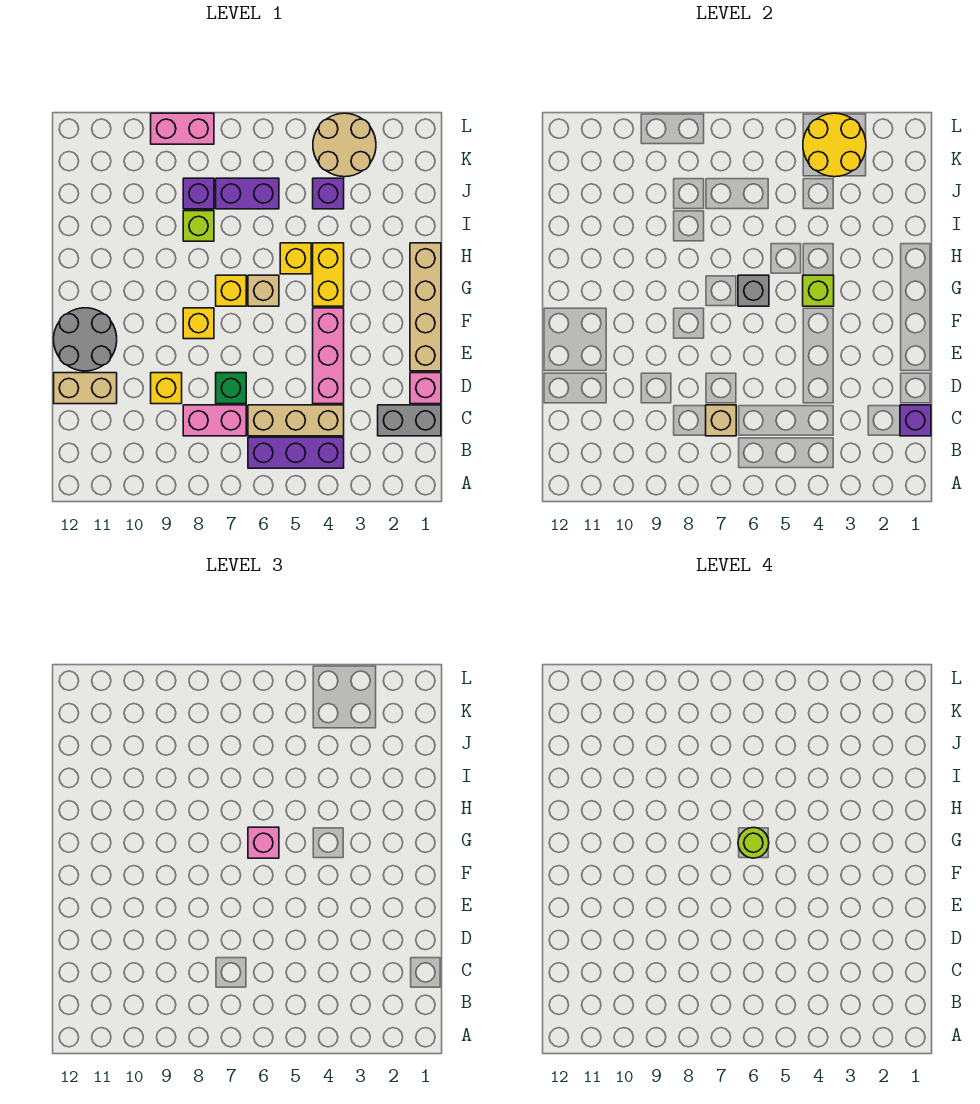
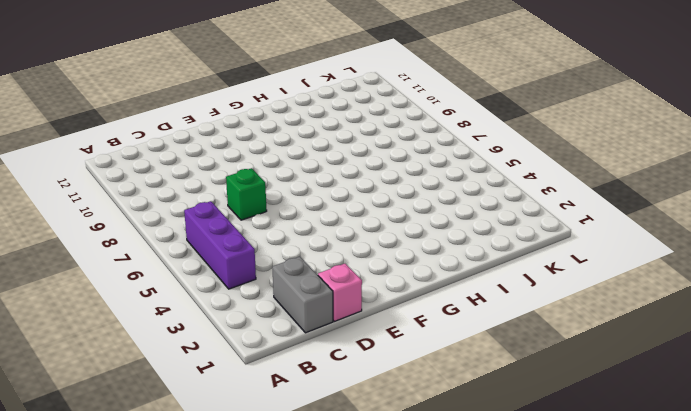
none -> tan 1x3 brick [248,405,344,436]
none -> pink 1x2 brick [183,405,246,436]
none -> pink 1x3 brick [313,308,344,404]

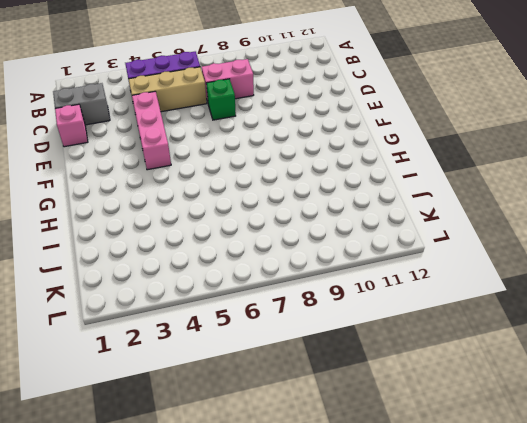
none -> yellow 1x1 brick [151,373,182,404]
none -> tan 1x2 brick [54,373,117,404]
none -> tan 1x4 brick [410,243,441,371]

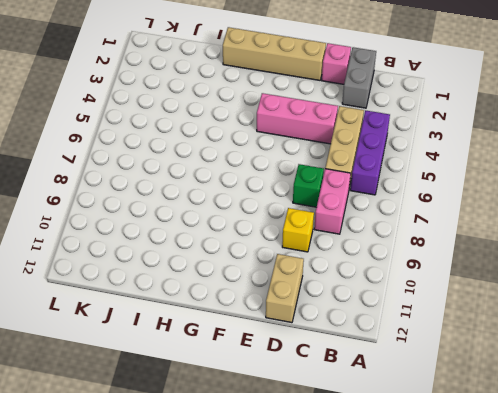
none -> grey 2x2 round brick [54,308,117,371]
none -> yellow 1x1 brick [183,308,214,339]
none -> yellow 1x2 brick [313,243,344,306]

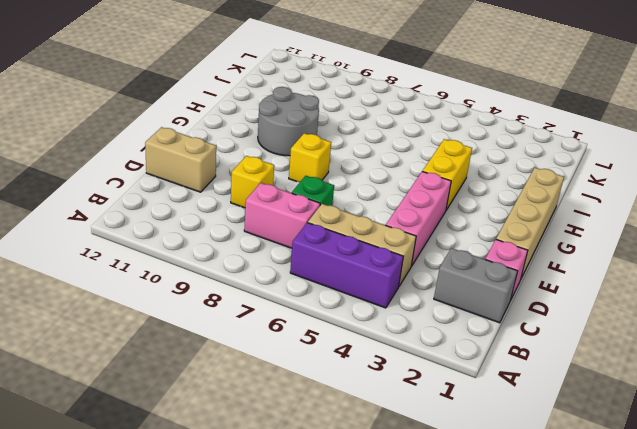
grey 2x2 round brick [258,87,319,156] -> grey 2x2 round brick moved to [54,308,117,371]
none -> tan 1x1 brick [248,275,279,306]
none -> yellow 1x1 brick [216,275,246,306]
none -> yellow 1x1 brick [280,243,311,274]

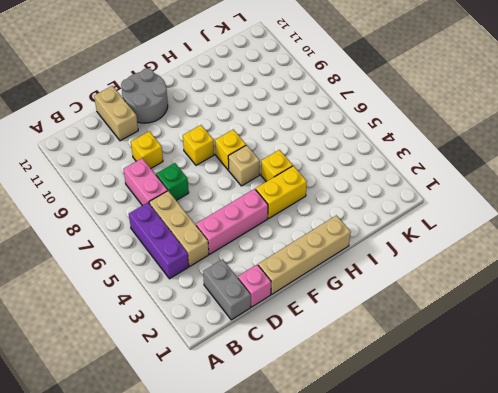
none -> lime 1x1 brick [183,211,214,241]
none -> purple 1x1 brick [313,178,344,209]
none -> purple 1x2 brick [216,178,279,209]

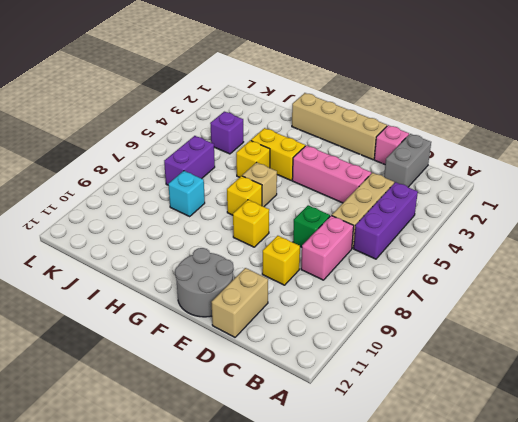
cyan 1x1 brick [168,171,205,216] -> lime 1x1 brick [183,211,214,241]
none -> purple 1x1 brick [183,178,214,209]
none -> tan 2x2 round brick [313,113,376,177]
none -> pink 1x2 brick [151,113,214,144]

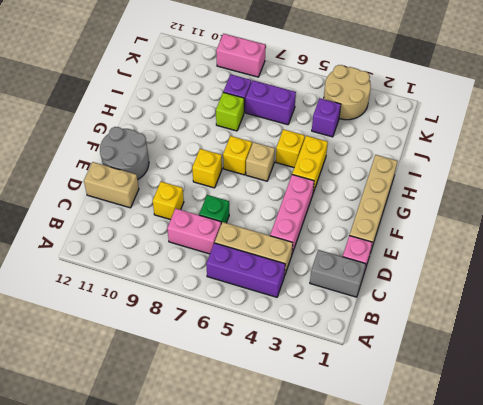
none -> purple 1x1 brick [900,405,931,436]
none -> tan 1x1 brick [706,405,736,436]
none -> lime 1x1 brick [803,275,834,306]

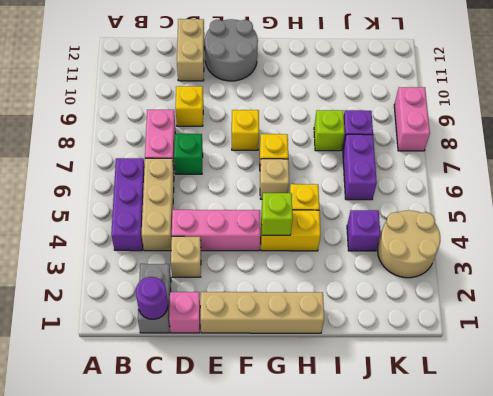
purple 1x1 round brick [136,277,168,319] -> purple 1x1 brick [900,405,931,436]
tan 1x1 brick [171,236,201,277] -> tan 1x1 brick moved to [706,405,736,436]
none -> grey 1x1 brick [738,275,769,306]
none -> yellow 2x2 round brick [803,113,866,177]
none -> pink 1x1 brick [248,827,279,858]

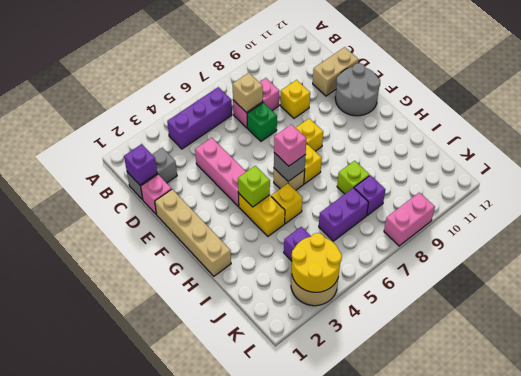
none -> tan 1x3 brick [248,405,344,436]
none -> lime 1x1 round brick [738,827,769,858]

